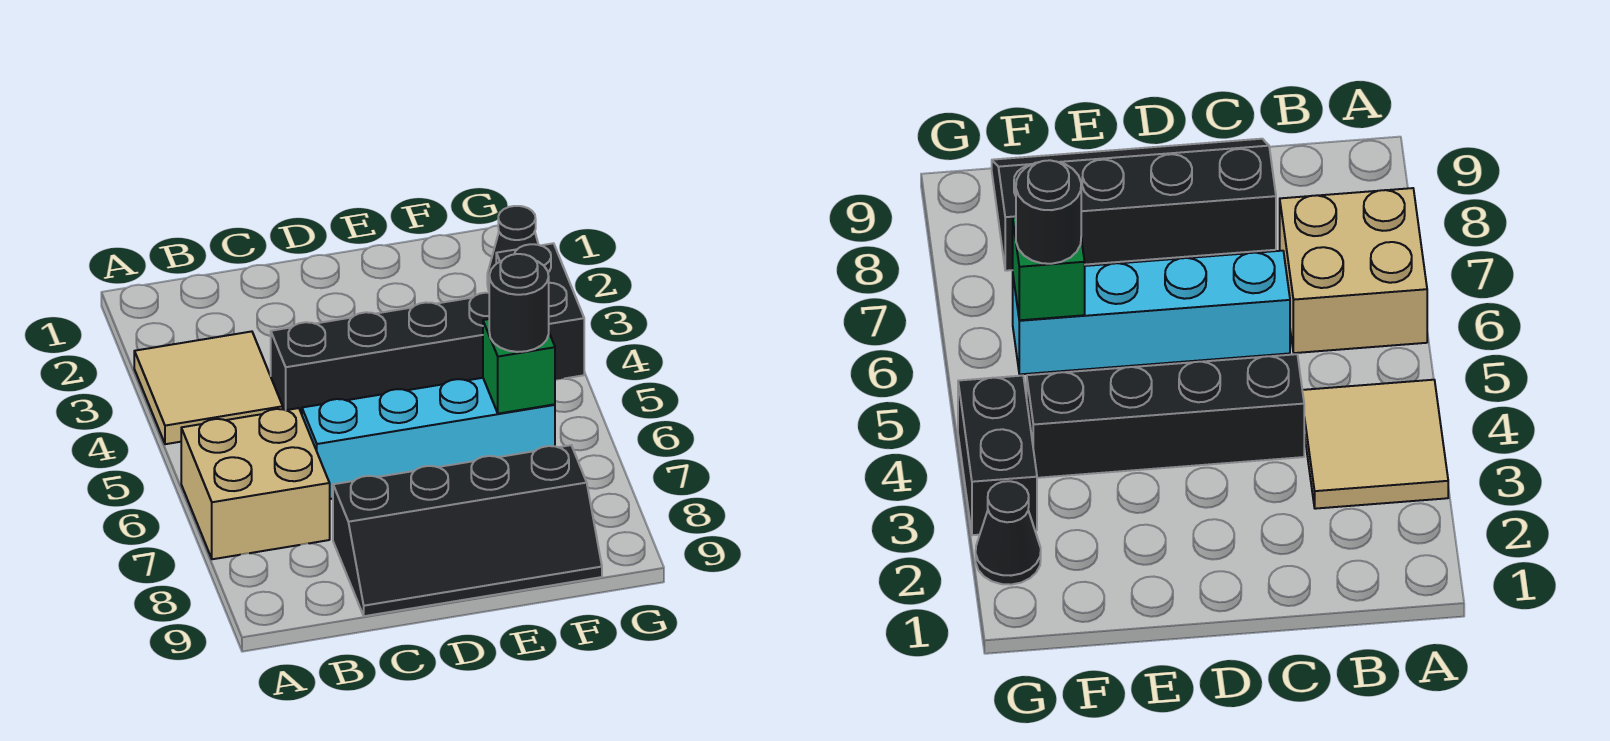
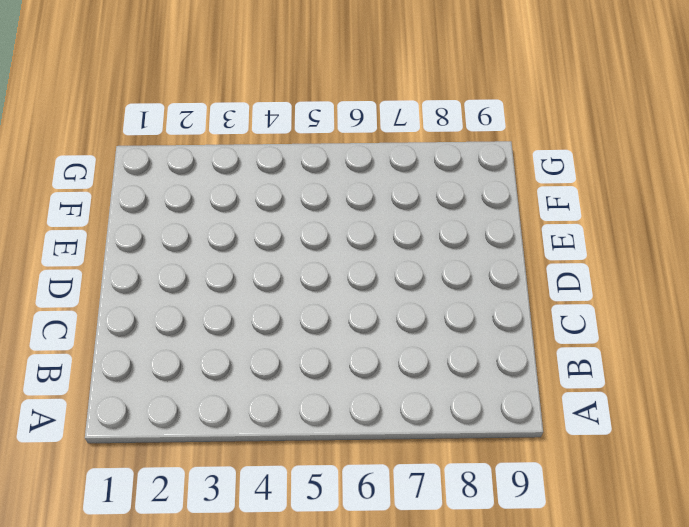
none -> tan 2x2 tile [134,331,283,444]
none -> tan 2x2 brick [181,408,330,559]

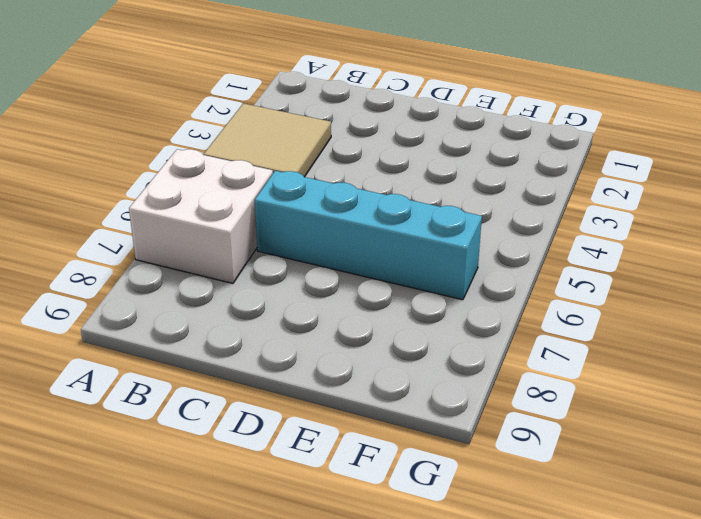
white 2x2 brick [129,149,273,283] -> tan 2x2 brick [181,408,330,559]
none -> black 1x4 brick [271,293,489,414]
none -> black 2x4 slope [333,445,602,616]

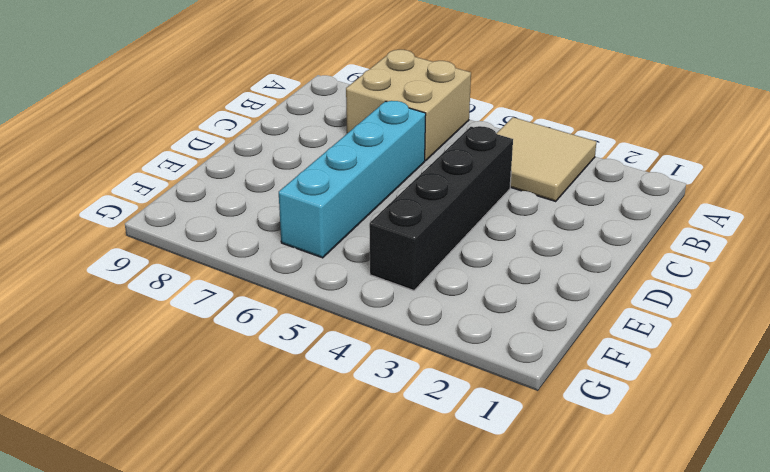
none -> black 2x4 slope [333,445,602,616]
none -> black 1x1 cone [487,206,538,290]

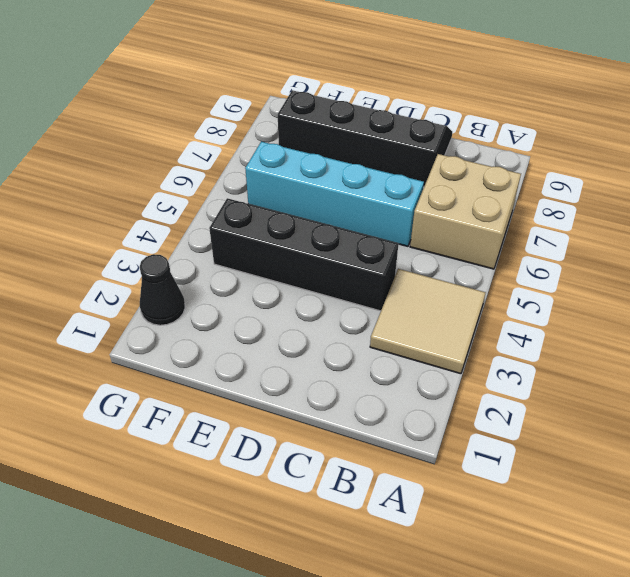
none -> black 1x2 brick [496,243,584,380]
none -> green 1x1 brick [483,319,555,414]

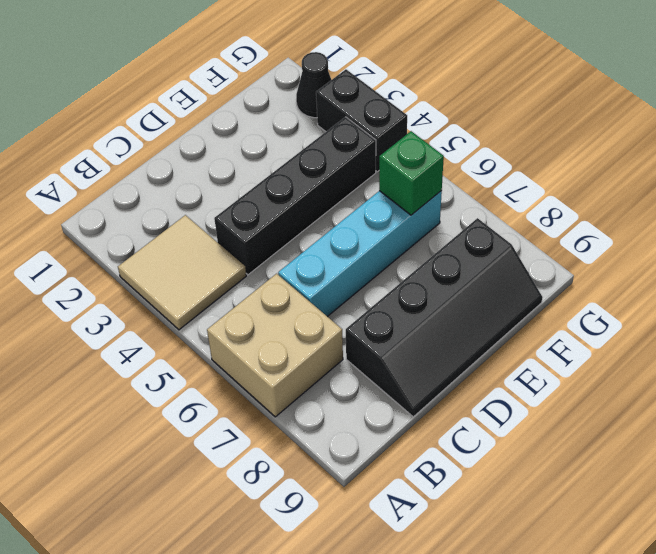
none -> black 1x1 round brick [489,254,549,352]

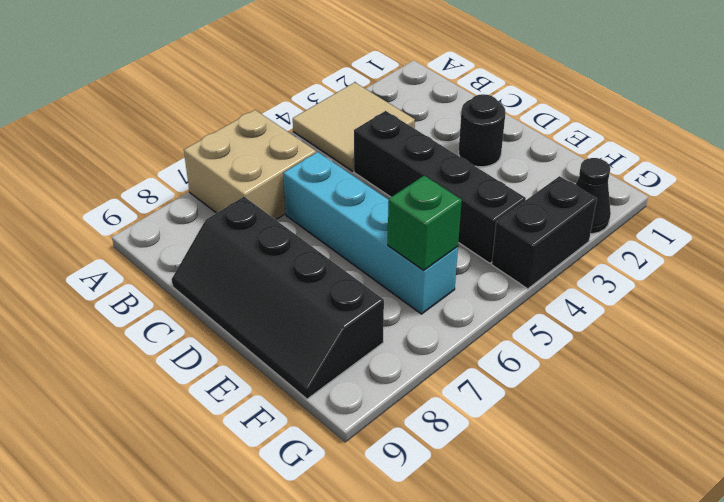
black 1x1 round brick [459,94,506,167] -> black 1x1 round brick moved to [489,254,549,352]

